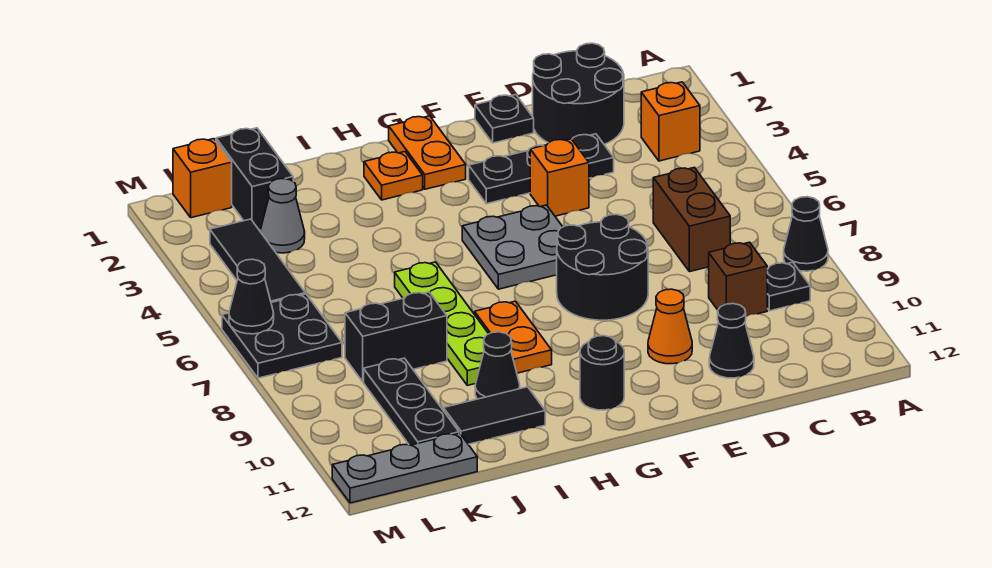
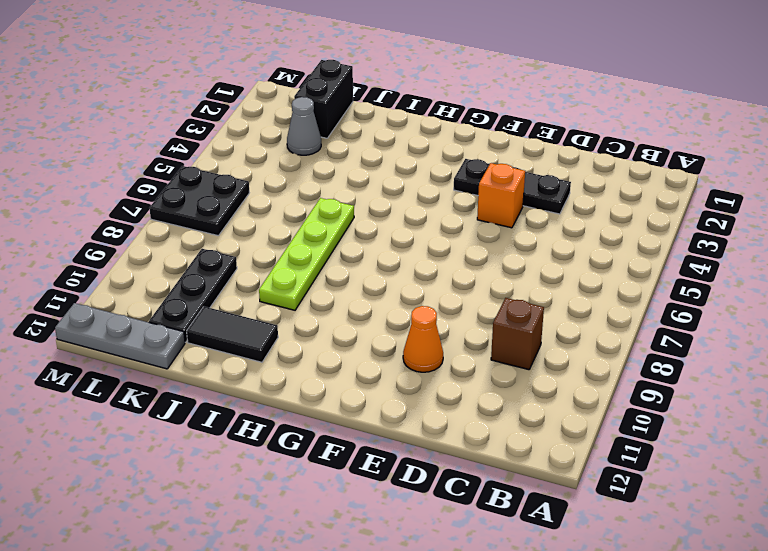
none -> black 1x1 cone [784,197,828,271]
none -> orange 1x1 brick [641,82,700,161]
none -> black 1x1 plate [767,262,810,311]

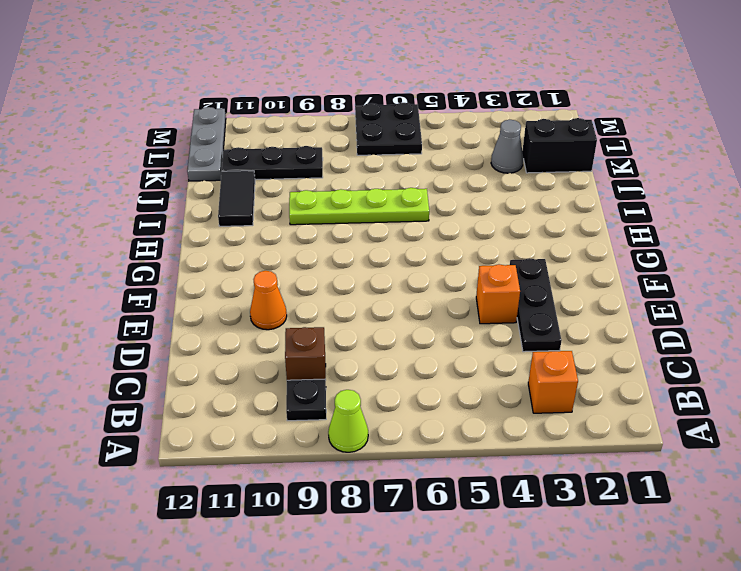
lime 1x1 cone [328,390,368,452] -> black 1x1 cone [784,197,828,271]
none -> black 2x2 round brick [533,43,624,144]
none -> brown 1x2 brick [653,167,730,272]
none -> black 1x1 cone [709,304,754,378]

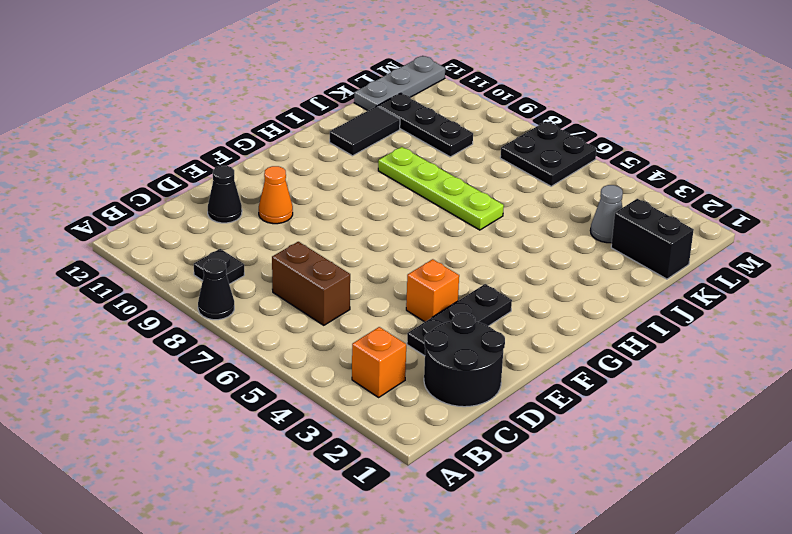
none -> brown 1x1 brick [709,242,767,316]
none -> black 1x1 plate [475,95,534,143]
none -> black 2x2 round brick [557,214,648,320]

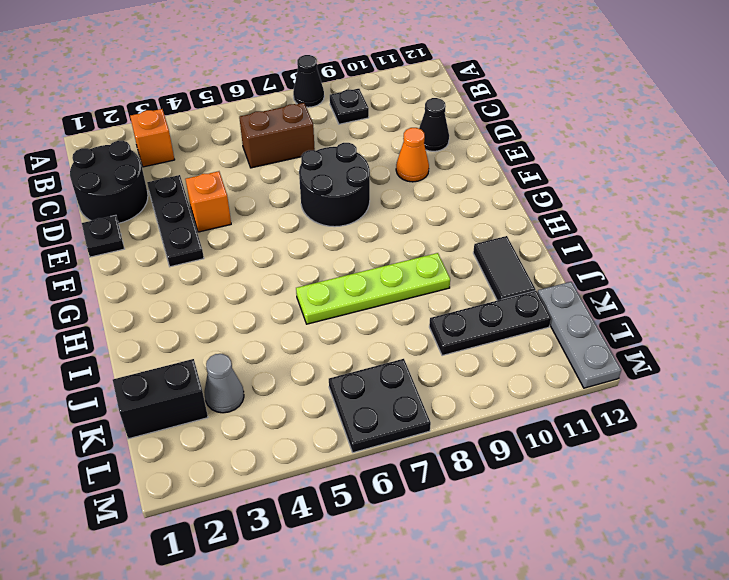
none -> brown 1x1 brick [709,242,767,316]
none -> grey 2x2 plate [462,205,563,289]
none -> orange 1x2 plate [389,116,466,189]

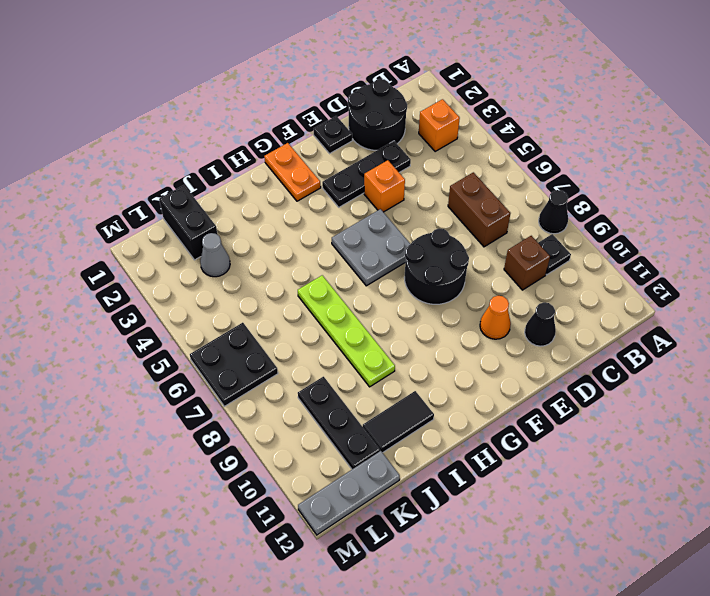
none -> black 1x1 round brick [580,336,624,410]
none -> orange 1x1 plate [364,152,423,200]
none -> orange 1x2 plate [475,301,552,373]

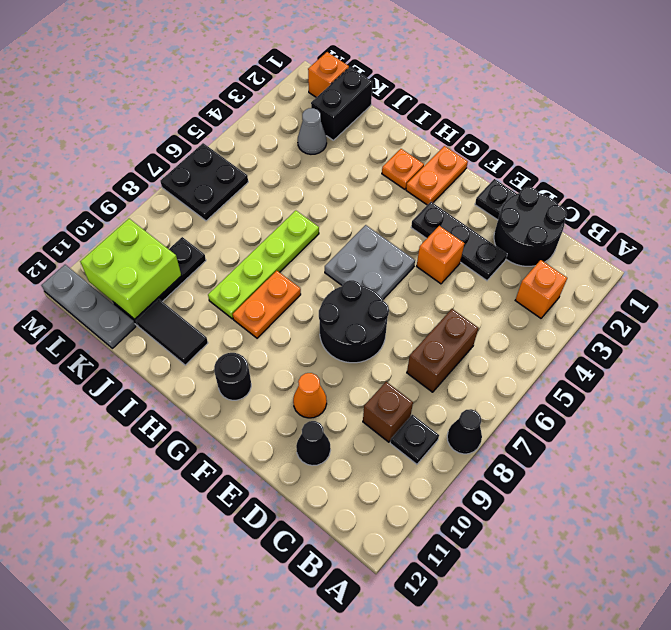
lime 2x2 brick [80,219,181,319] -> none
none -> black 1x1 cone [475,332,520,399]
none -> black 1x2 brick [345,292,447,382]
none -> black 1x3 tile [210,219,305,302]

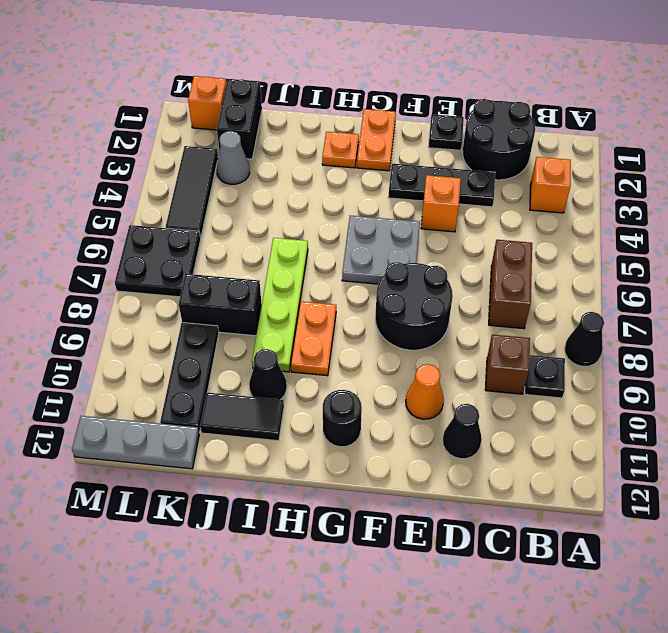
none -> black 1x1 cone [229,259,274,334]

